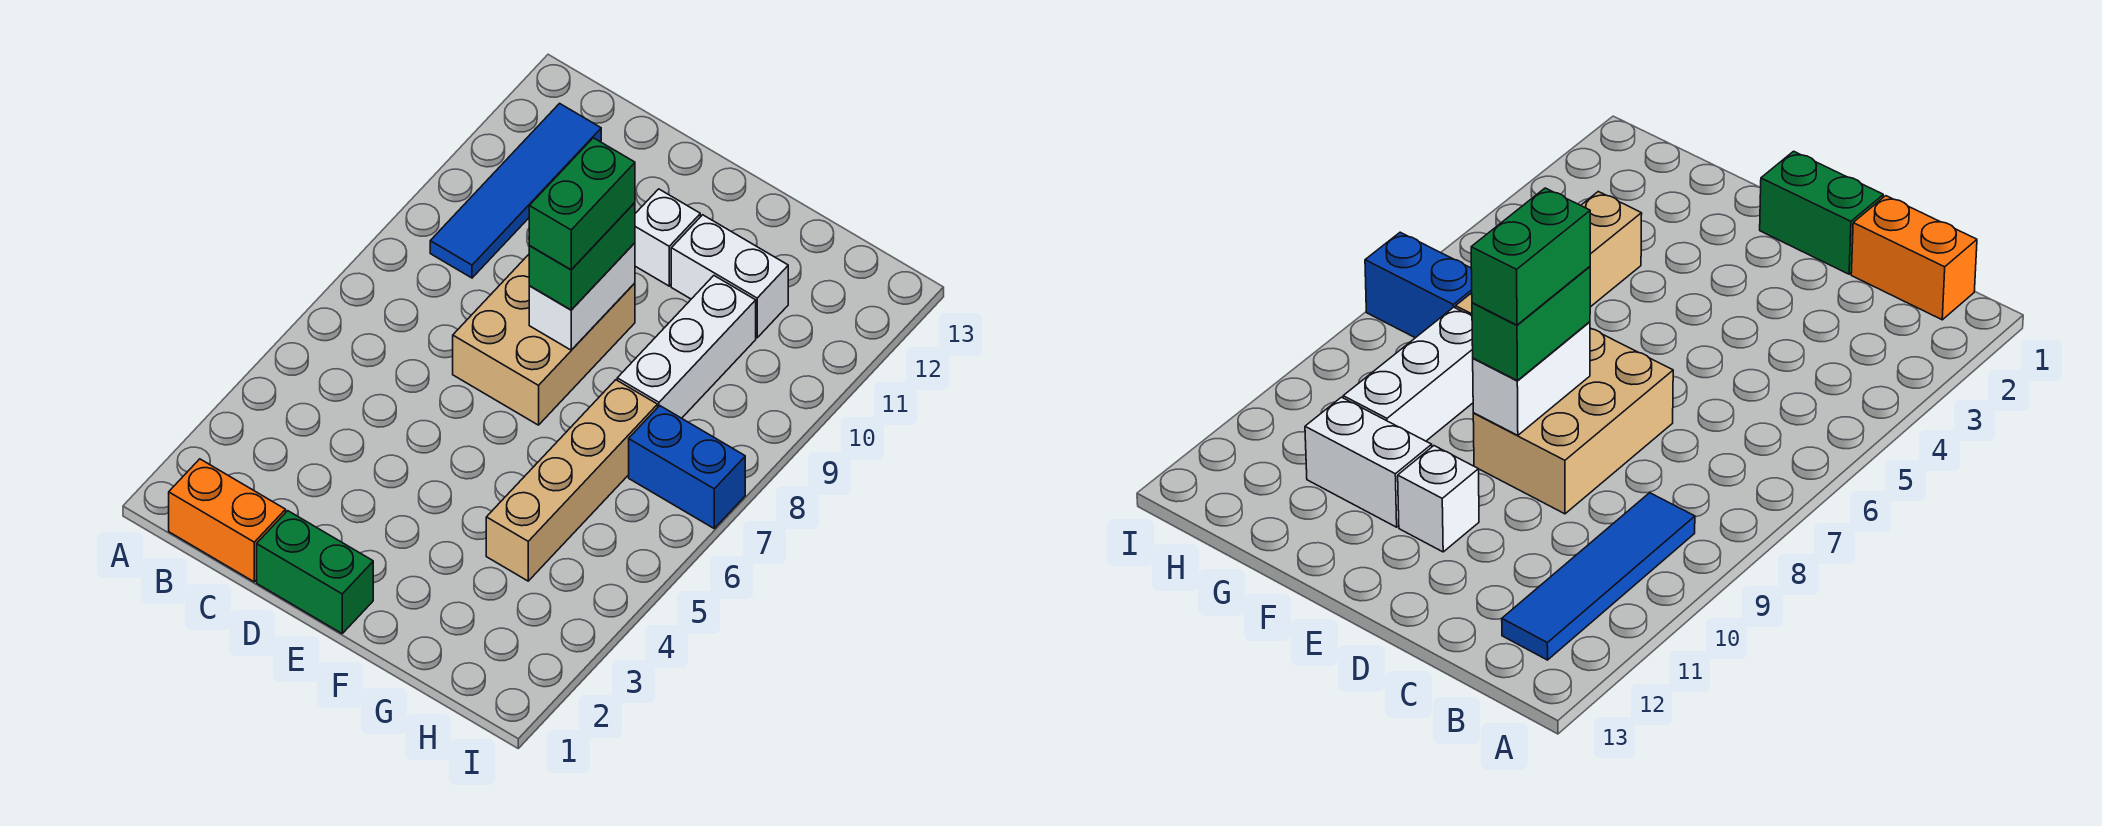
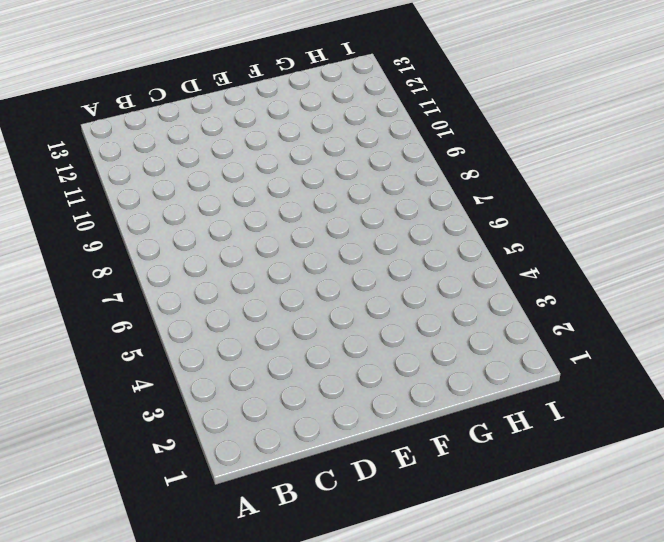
none -> orange 1x2 brick [169,459,286,582]
none -> blue 1x4 tile [430,103,601,278]
none -> green 1x2 brick [257,511,373,633]

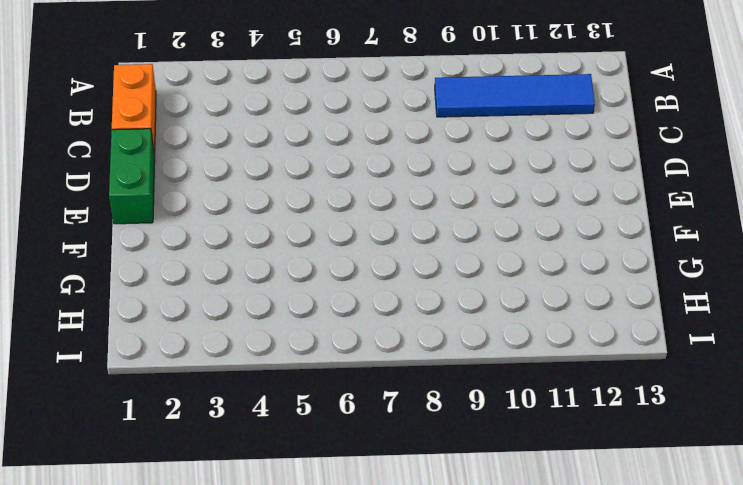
none -> tan 2x3 brick [453,255,635,425]
none -> white 1x1 brick [635,189,700,286]
none -> white 1x2 brick [671,215,788,338]

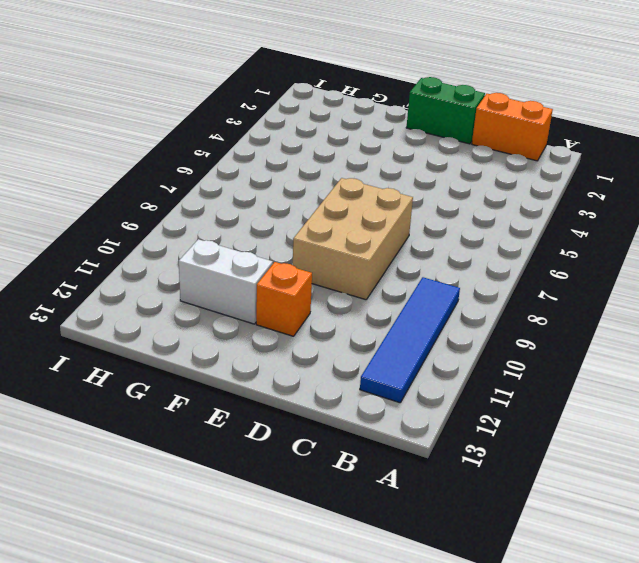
orange 1x1 brick [256,262,312,336] -> white 1x1 brick [635,189,700,286]
none -> tan 1x4 brick [486,380,658,581]
none -> white 1x3 brick [617,276,756,418]
none -> blue 1x2 brick [629,406,745,528]

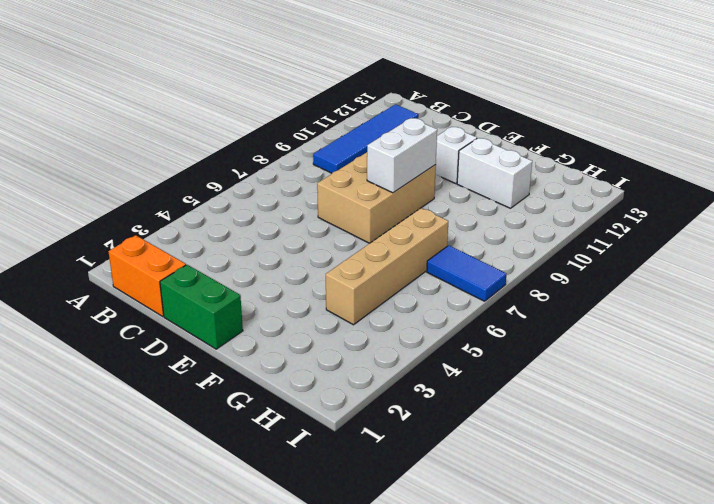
blue 1x2 tile [427,245,506,301] -> blue 1x2 brick [629,406,745,528]
none -> white 1x3 brick [617,276,756,418]
none -> green 1x2 brick [529,203,635,310]
none -> green 1x2 brick [529,138,635,270]

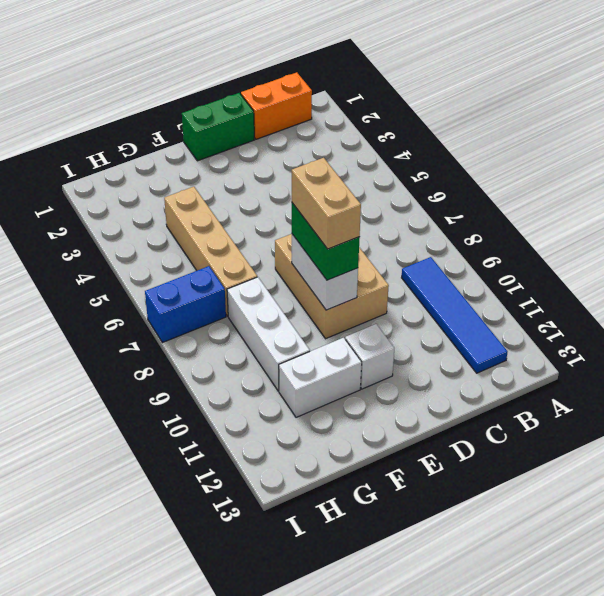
tan 1x2 brick [292,158,361,249] -> green 1x2 brick [529,138,635,270]

